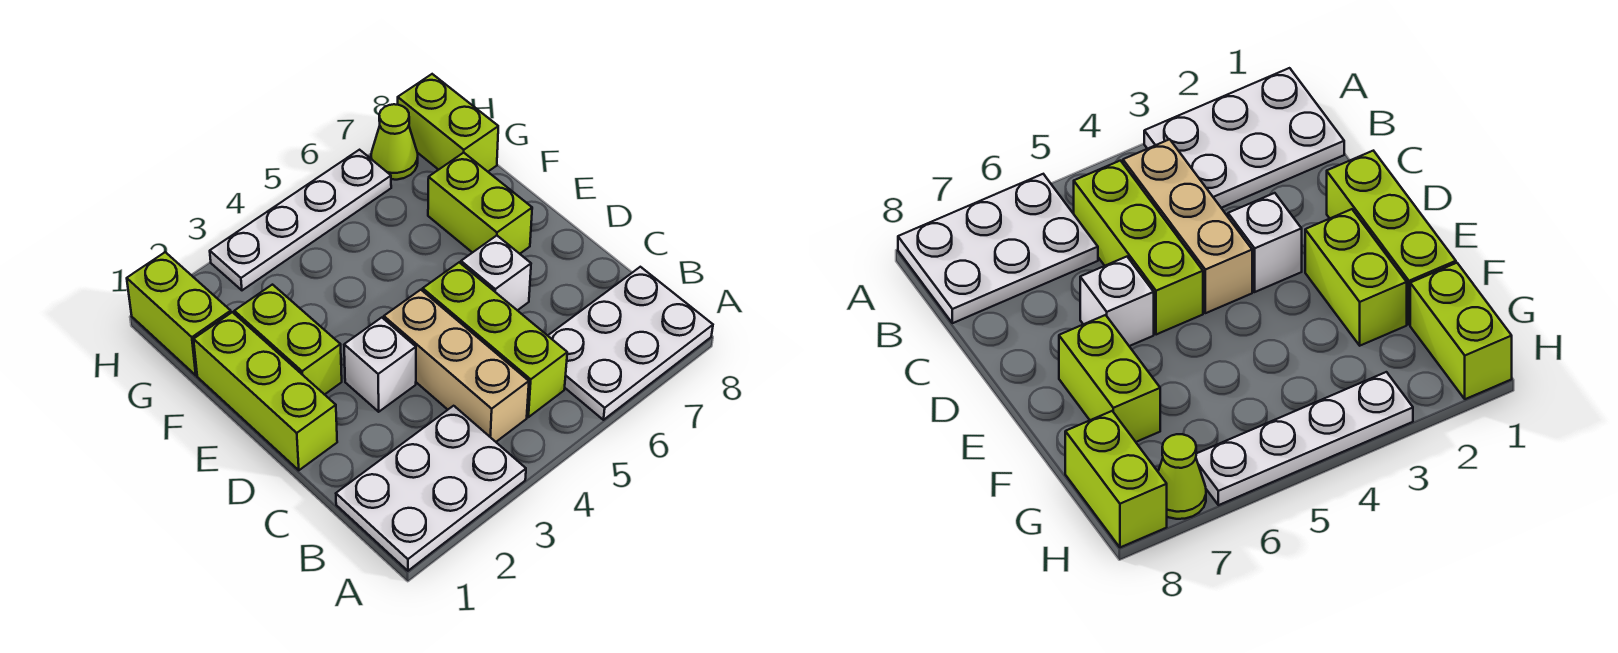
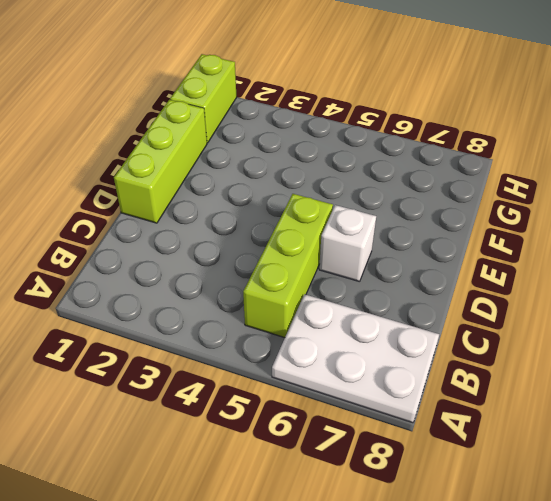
none -> white 2x3 plate [336,406,526,571]
none -> tan 1x3 brick [384,290,529,442]
none -> white 1x1 brick [344,318,416,412]

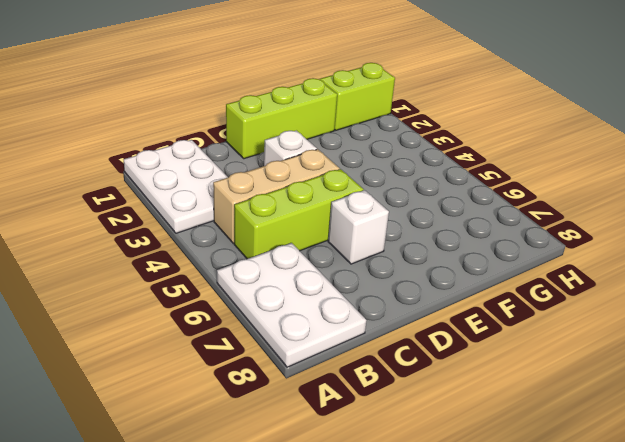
none -> lime 1x2 brick [234,285,342,395]
none -> lime 1x2 brick [428,153,532,254]
none -> lime 1x2 brick [398,74,498,172]

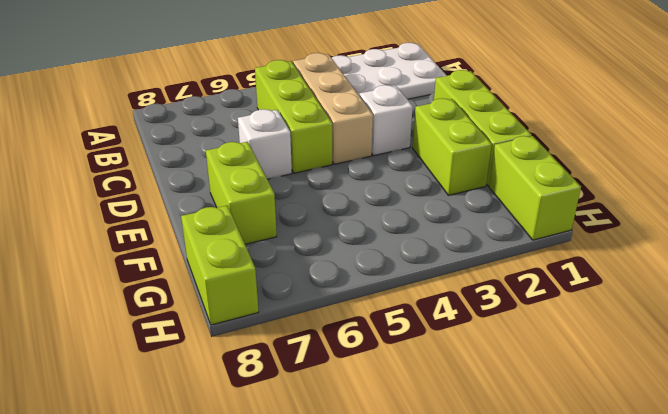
none -> white 2x3 plate [548,267,713,420]
none -> white 1x4 plate [210,150,391,290]
none -> lime 1x1 cone [371,104,418,180]

